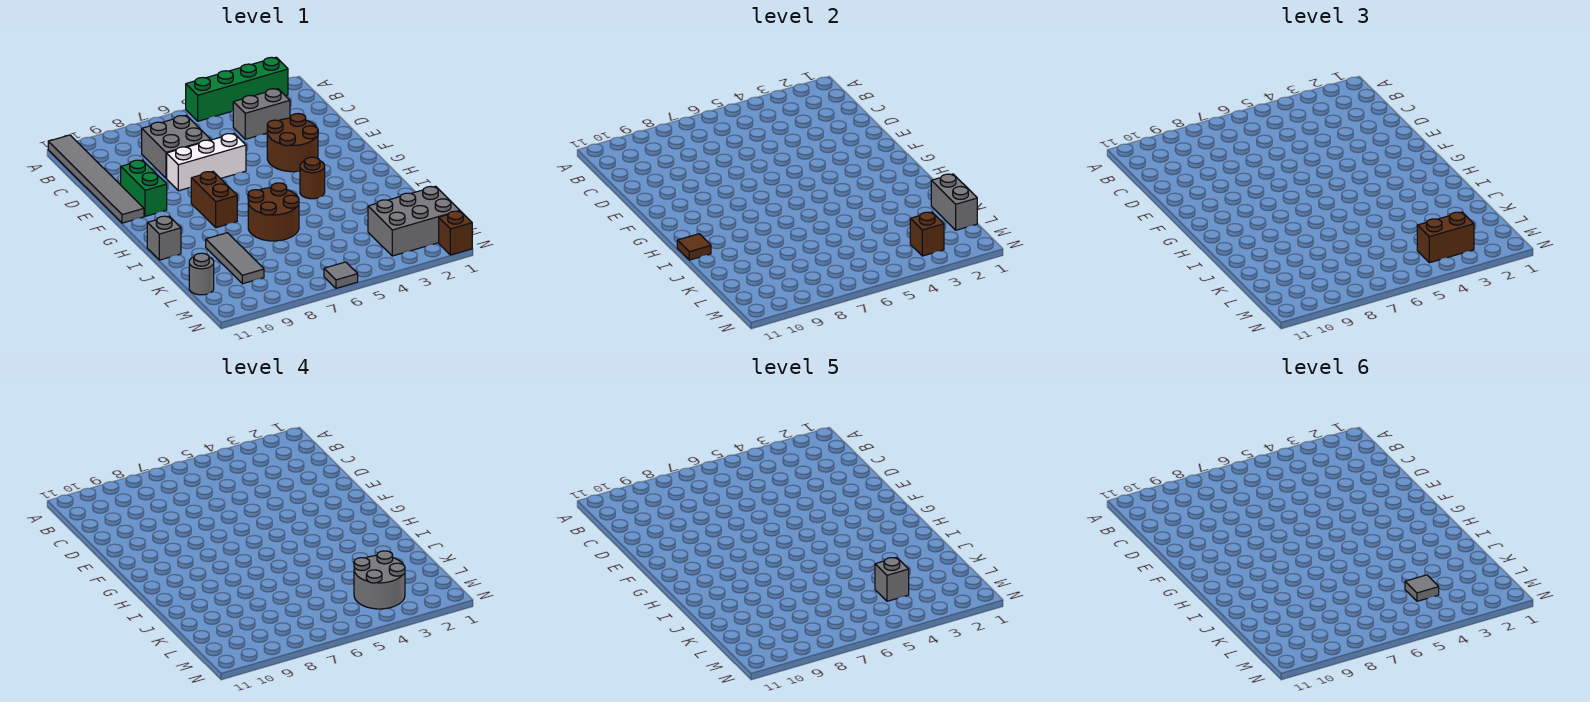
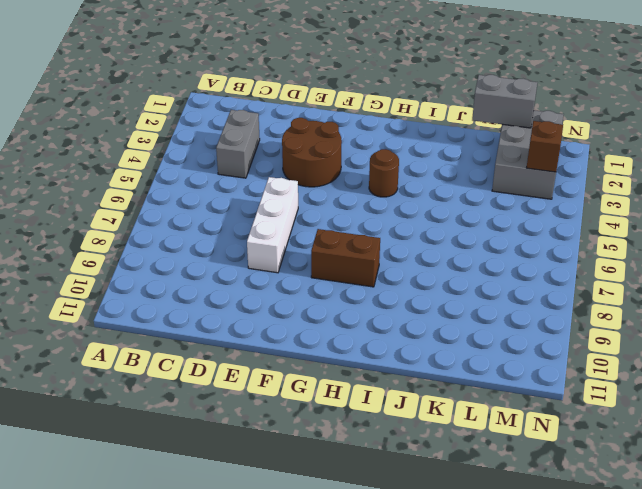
none -> green 1x4 brick [186,57,288,121]
none -> grey 1x6 tile [48,135,144,223]
none -> grey 2x2 brick [142,115,211,178]

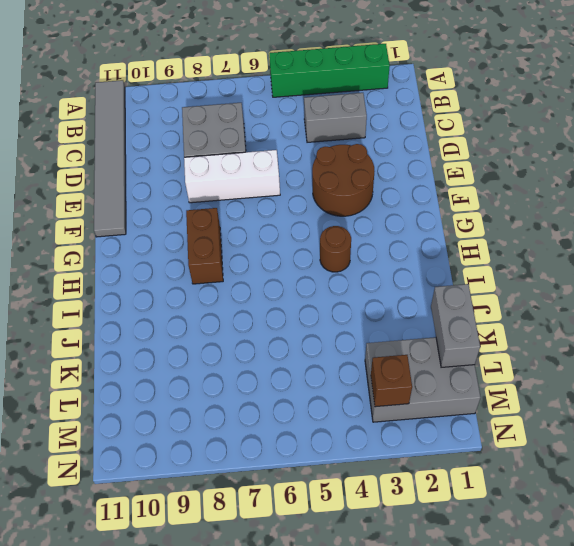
none -> green 1x2 brick [121,160,167,216]
none -> brown 2x2 round brick [248,183,299,241]
none -> grey 1x1 brick [147,216,181,260]

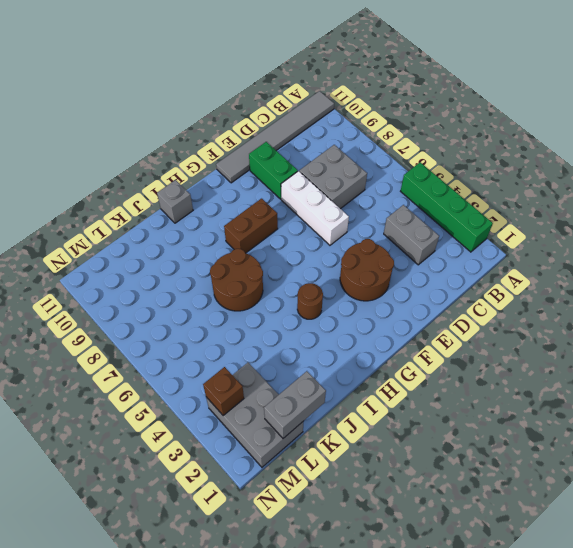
green 1x2 brick [249,142,298,199] -> green 1x2 brick turned to [121,160,167,216]
none -> grey 1x3 tile [206,233,264,284]
none -> grey 1x1 round brick [189,253,214,295]
none -> brown 1x1 brick [439,211,472,255]

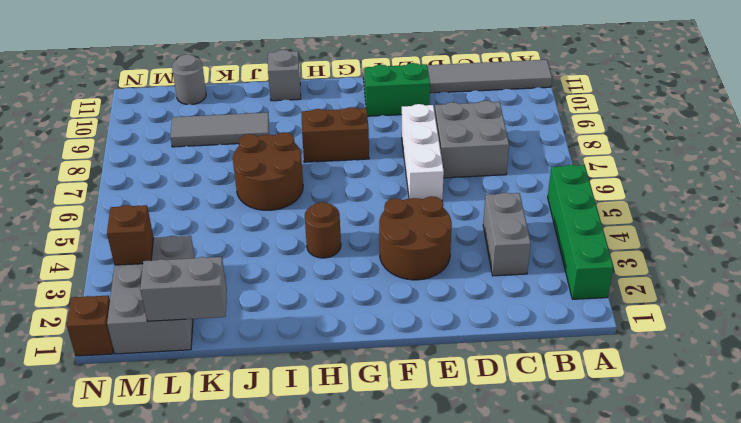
none -> grey 1x1 tile [324,262,358,288]
none -> brown 1x1 tile [677,234,711,260]
none -> brown 1x2 brick [1417,212,1474,263]

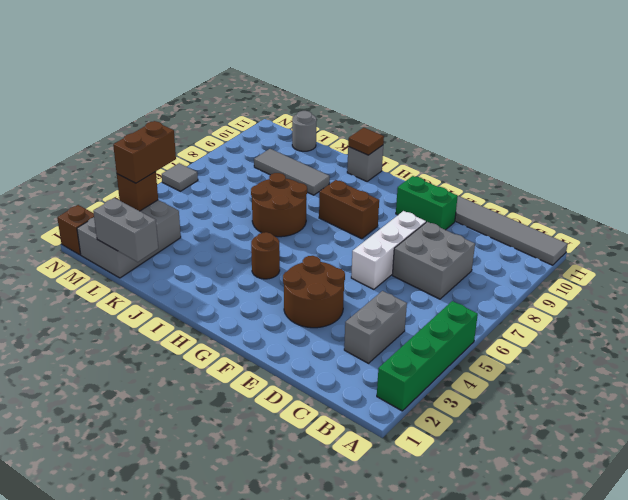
none -> grey 2x2 round brick [354,551,405,609]
none -> grey 1x1 brick [875,557,909,601]
none -> grey 1x1 tile [1405,575,1439,601]

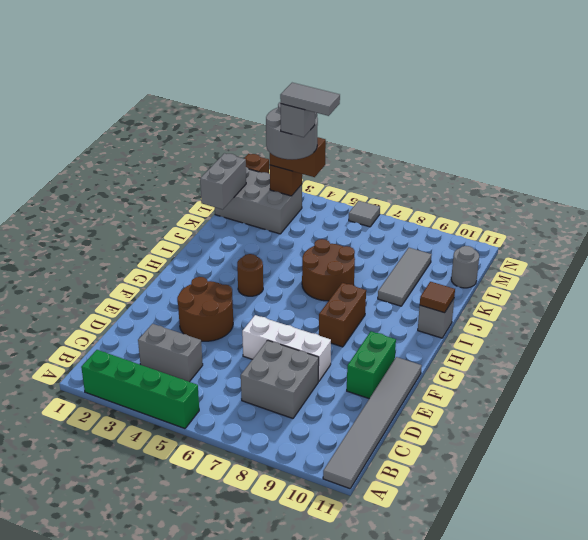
grey 1x2 tile [280,83,340,116] -> grey 1x1 tile [1405,575,1439,601]

